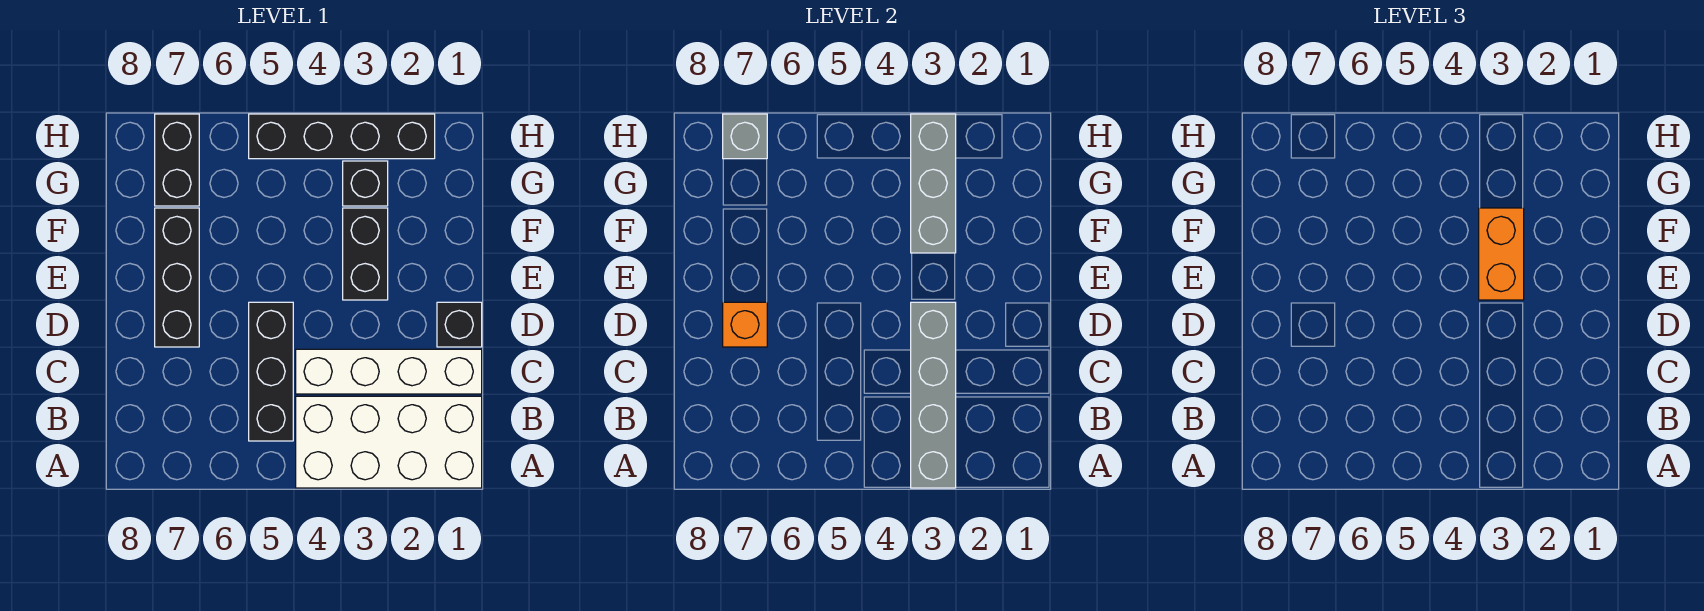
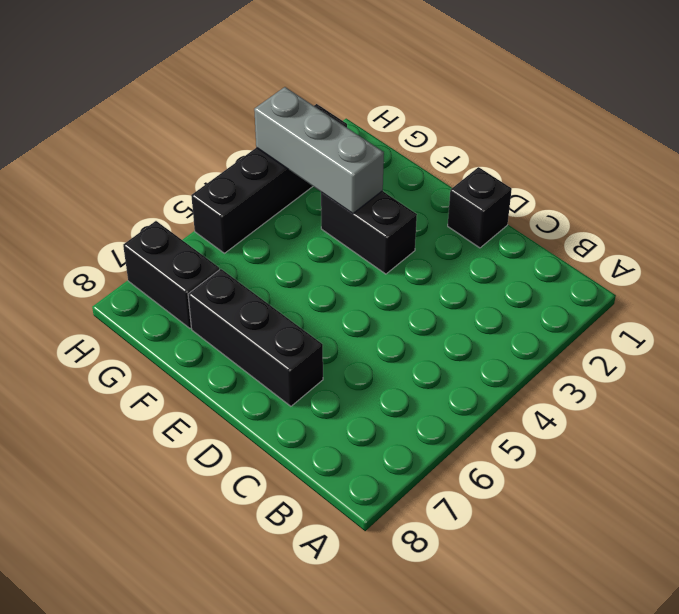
none -> white 2x4 brick [296,396,482,488]
none -> black 1x3 brick [249,302,293,441]
none -> white 1x4 brick [296,349,482,394]

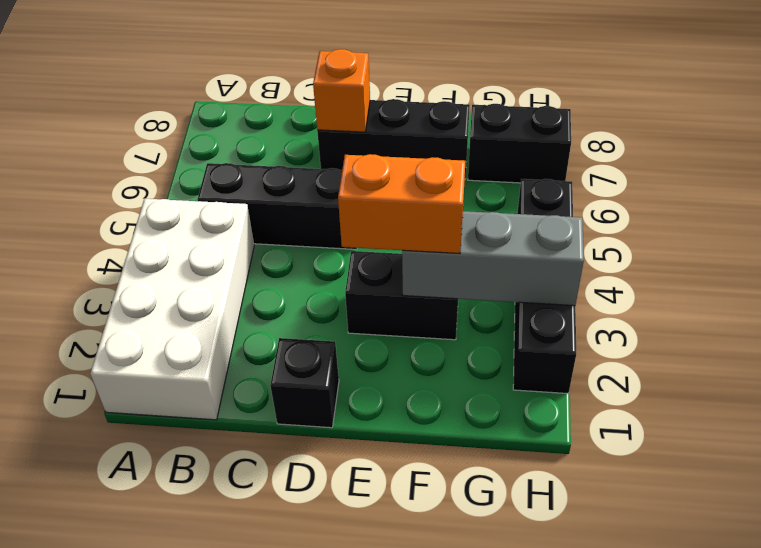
none -> white 1x4 brick [296,349,482,394]
none -> black 1x1 brick [343,161,388,206]
none -> grey 1x4 brick [911,302,956,488]

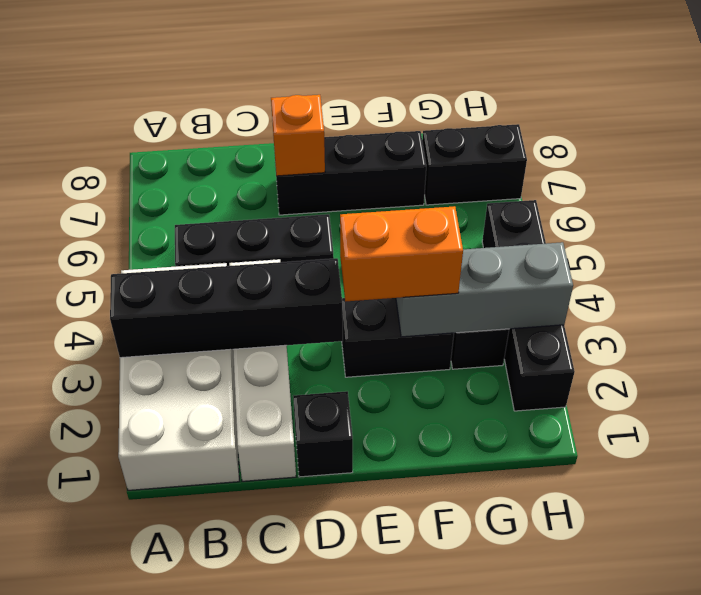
black 1x4 brick [110,258,343,358] -> grey 1x4 brick [911,302,956,488]
none -> grey 1x1 brick [723,114,767,159]

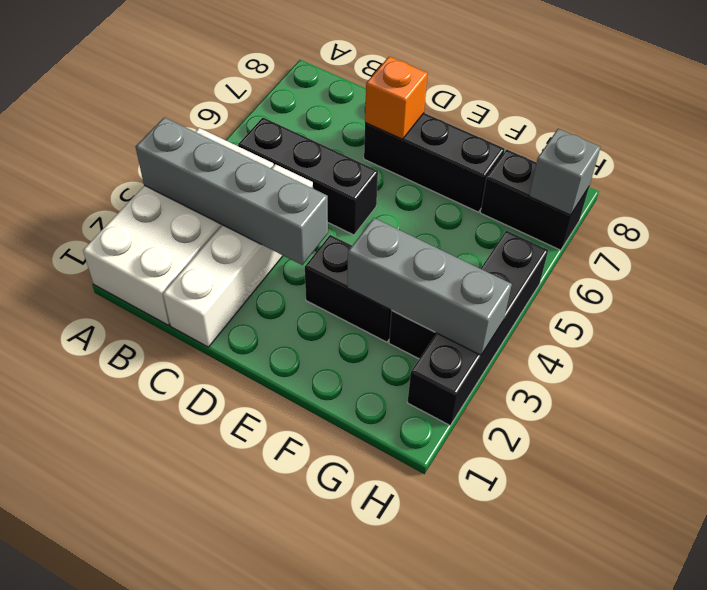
none -> black 1x1 brick [437,302,482,347]
none -> orange 1x2 brick [1479,208,1524,300]

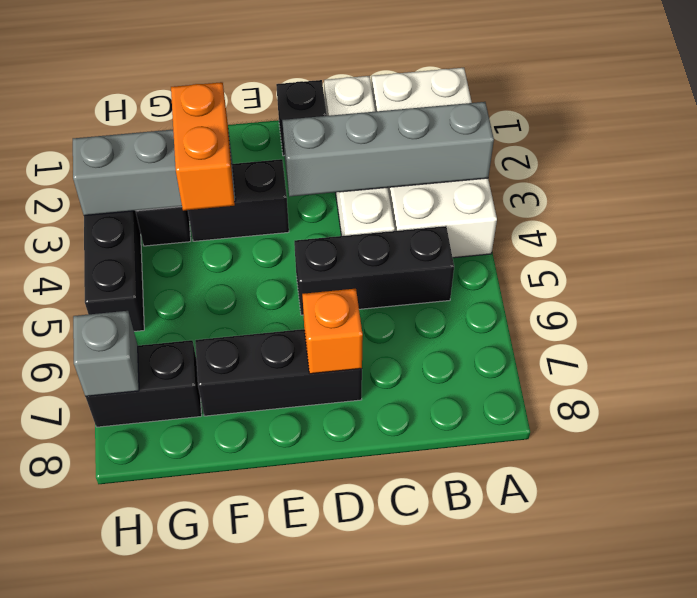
orange 1x2 brick [171,82,235,210] -> orange 1x2 brick turned to [1479,208,1524,300]

